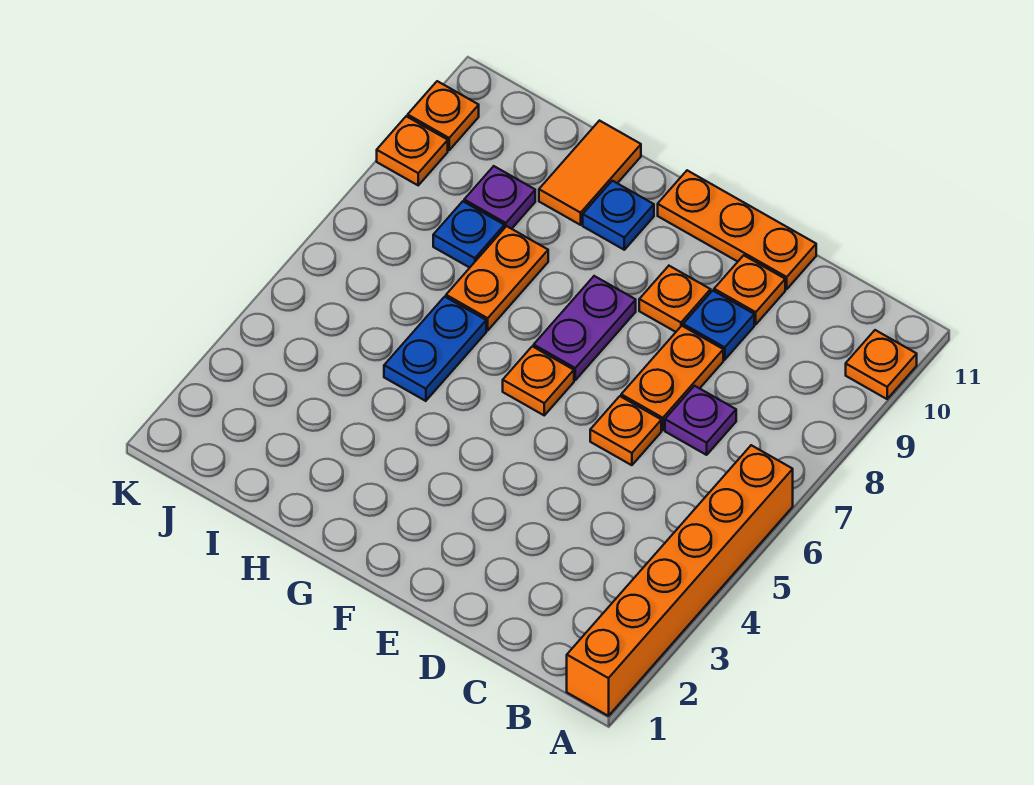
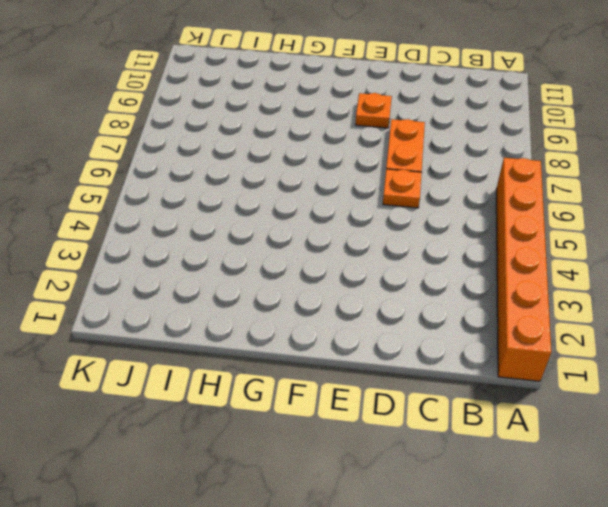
none -> orange 1x1 plate [846,330,917,399]
none -> purple 1x1 plate [665,386,736,455]
none -> blue 1x1 plate [683,291,754,360]

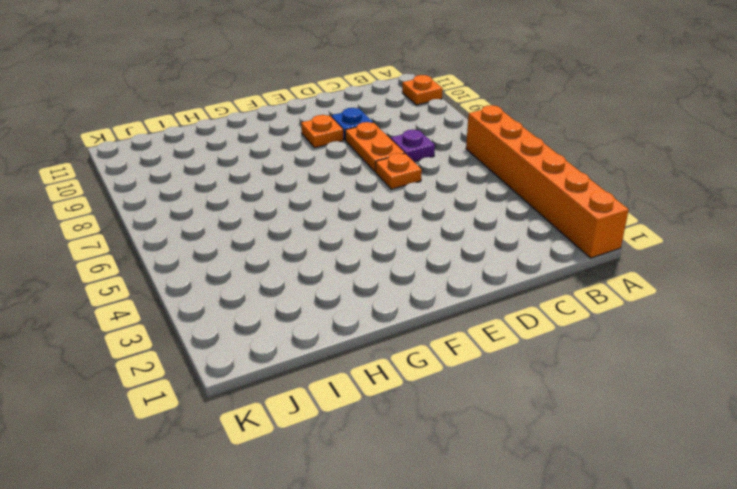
none -> orange 1x1 plate [714,255,785,324]
none -> orange 1x3 plate [658,170,816,289]
none -> orange 1x1 plate [503,346,574,415]

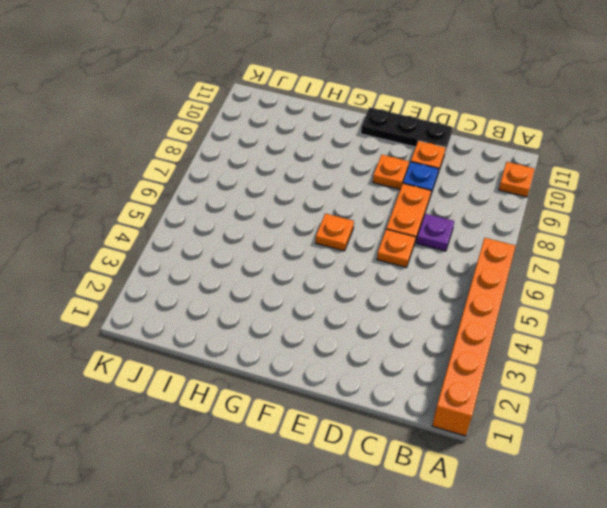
black 1x3 plate [361,107,452,152] -> orange 1x3 plate [658,170,816,289]
none -> purple 1x2 plate [534,276,636,380]
none -> blue 1x1 plate [583,181,654,250]
none -> blue 1x2 plate [384,297,486,401]

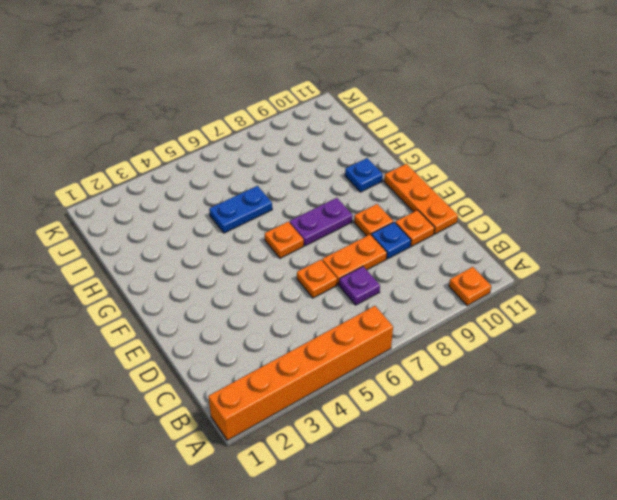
none -> orange 1x2 plate [446,226,548,330]
none -> orange 1x2 tile [539,121,641,225]
none -> blue 1x1 plate [433,201,504,268]

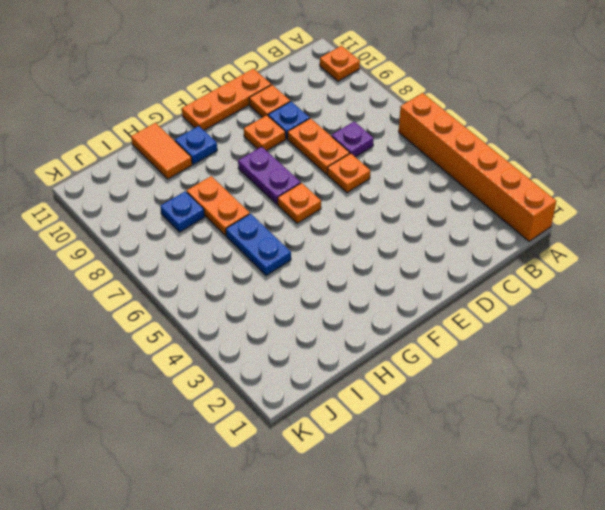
none -> purple 1x1 plate [464,166,535,229]
none -> orange 1x1 plate [377,116,448,185]
none -> orange 1x1 plate [408,81,479,150]

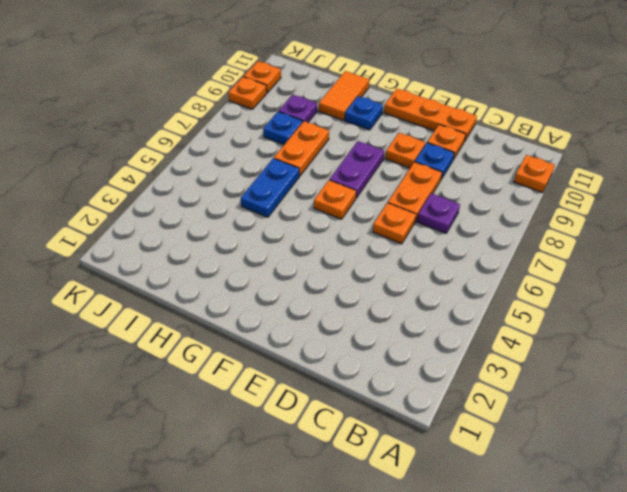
none -> orange 1x6 brick [567,445,793,716]

